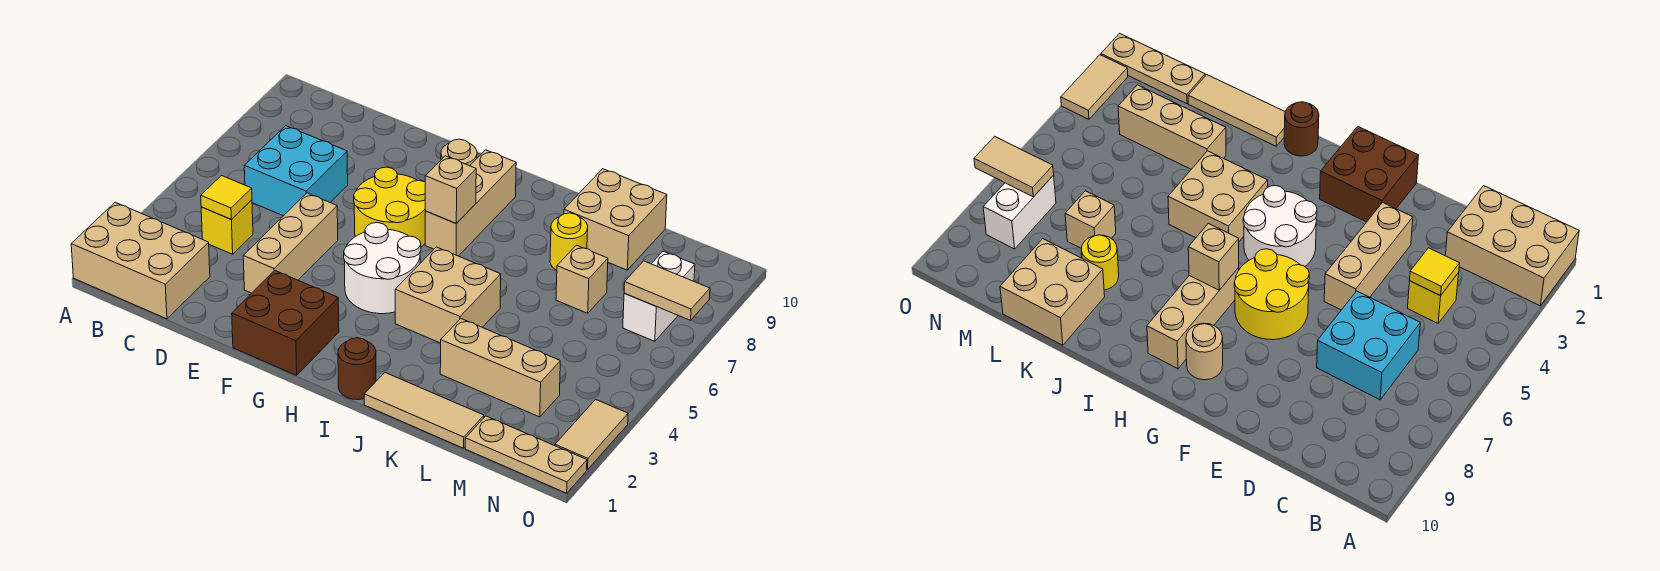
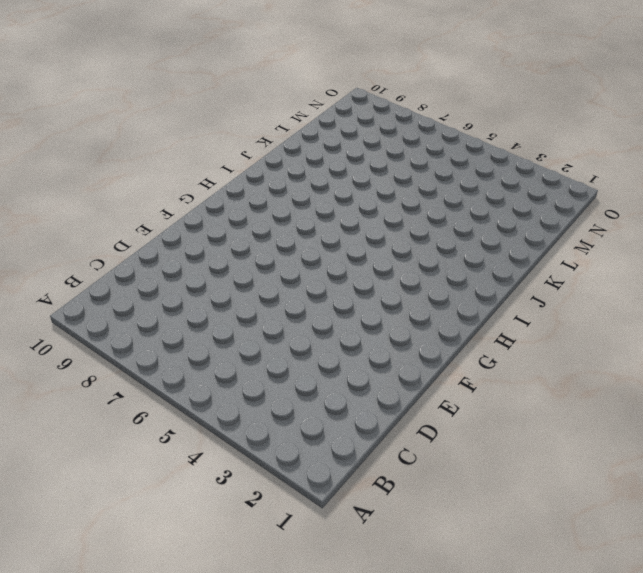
none -> tan 2x3 brick [71,202,210,319]
none -> yellow 1x1 brick [201,200,253,254]
none -> cyan 2x2 brick [244,126,348,216]

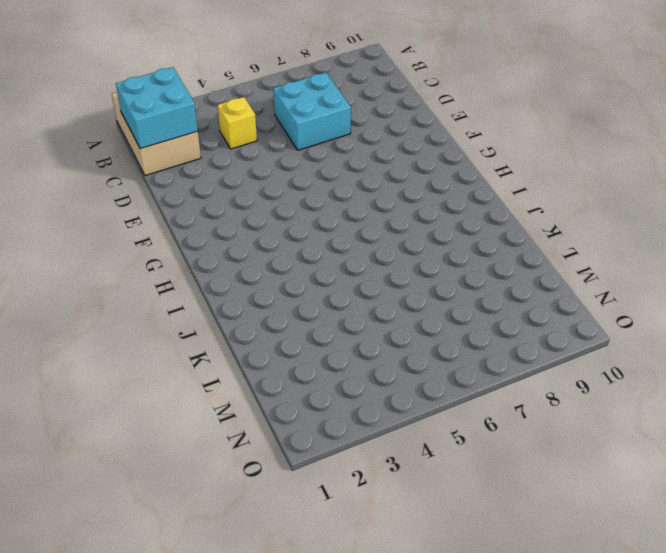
cyan 2x2 brick [116,67,198,149] -> none
none -> tan 1x3 brick [243,193,338,293]
none -> brown 2x2 brick [232,270,339,375]
none -> yellow 2x2 round brick [354,167,425,247]

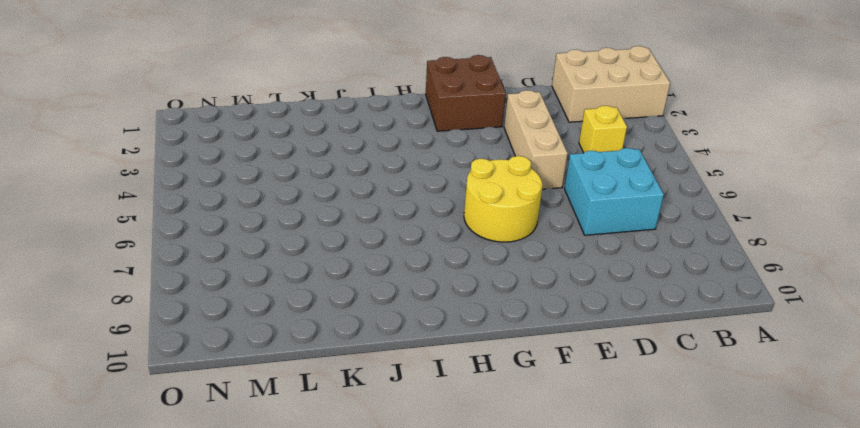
none -> white 2x2 round brick [344,223,421,314]
none -> tan 1x1 round brick [441,139,477,166]
none -> tan 1x3 brick [425,150,516,256]

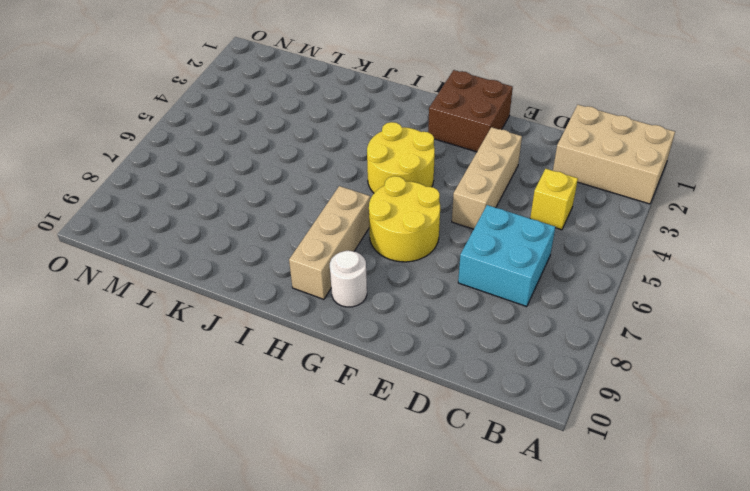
yellow 2x2 round brick [367,122,435,193] -> white 2x2 round brick [344,223,421,314]
white 1x1 round brick [330,251,367,307] -> tan 1x1 round brick [441,139,477,166]
none -> brown 1x1 round brick [338,338,376,400]
none -> tan 2x2 brick [395,247,501,343]
none -> tan 1x3 tile [364,373,484,448]

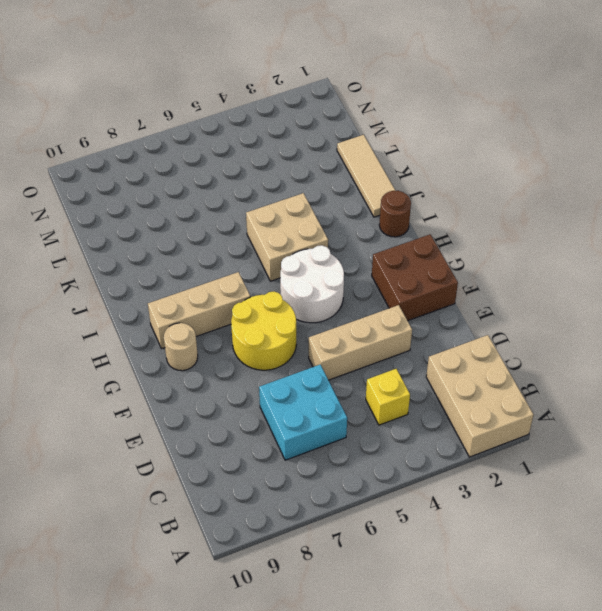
none -> tan 1x3 brick [440,319,560,417]
none -> yellow 1x1 round brick [550,213,588,270]
none -> tan 2x2 brick [564,169,667,270]

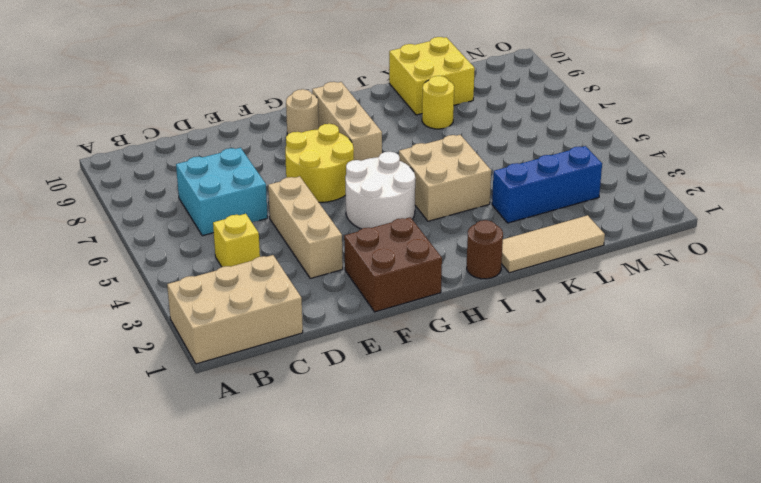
blue 1x3 brick [492,146,602,223] -> tan 1x3 brick [440,319,560,417]
yellow 2x2 brick [389,37,475,115] -> tan 2x2 brick [564,169,667,270]
none -> tan 1x1 brick [556,245,608,313]
none -> tan 1x3 plate [465,416,587,493]
none -> white 1x2 brick [623,251,695,341]

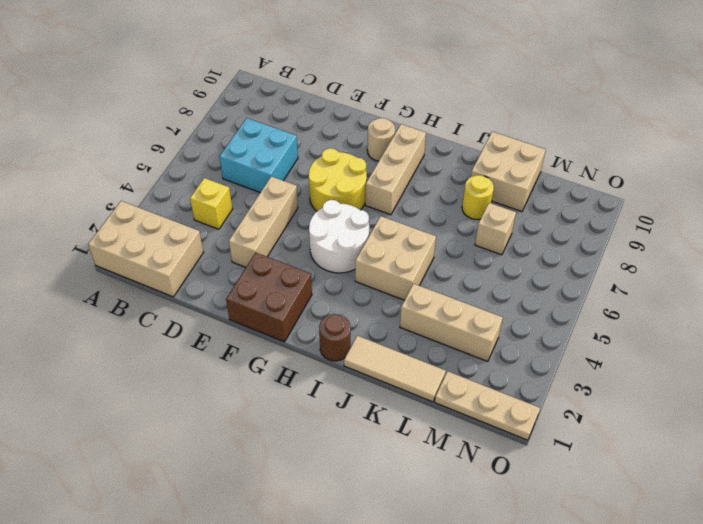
none -> white 1x2 brick [623,251,695,341]
none -> tan 1x2 tile [555,399,628,470]
none -> yellow 1x1 tile [201,176,252,220]

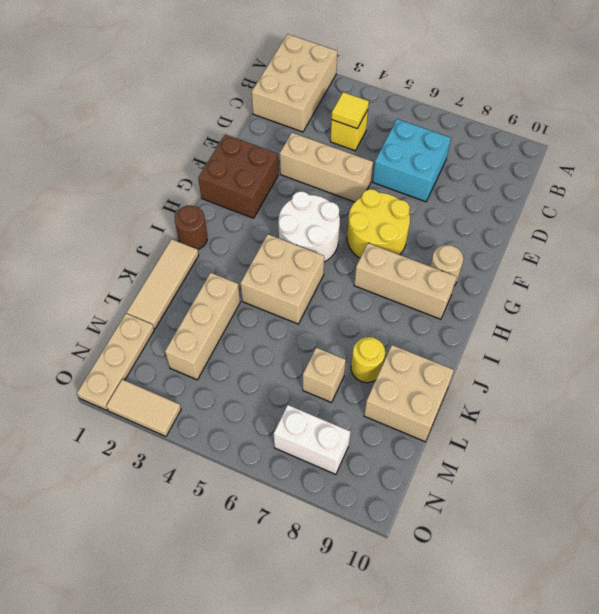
none -> tan 1x1 brick [425,156,476,223]
none -> tan 1x2 tile [624,261,710,320]

